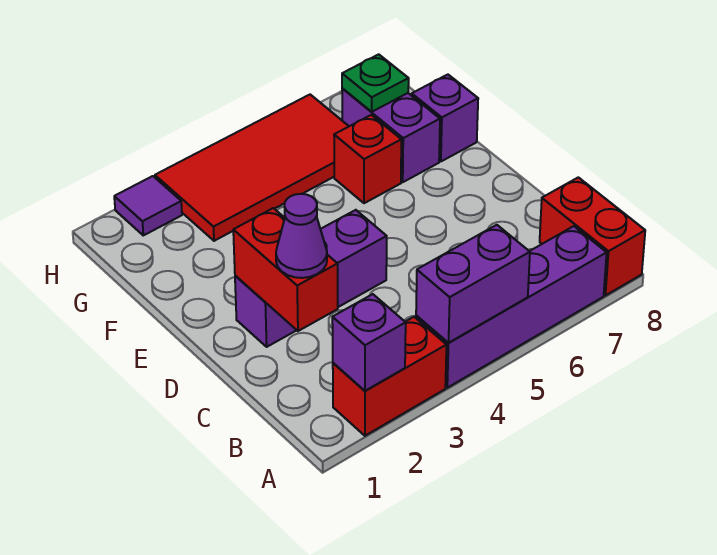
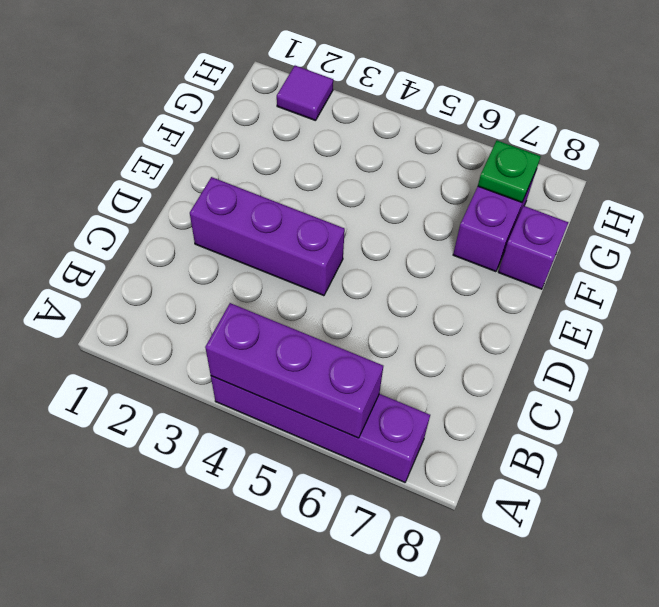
purple 1x3 brick [205,303,383,438] -> purple 1x2 brick [416,225,530,343]
none -> red 1x2 brick [333,317,447,436]
none -> red 1x2 brick [540,177,645,295]
none -> red 1x1 brick [334,115,401,203]

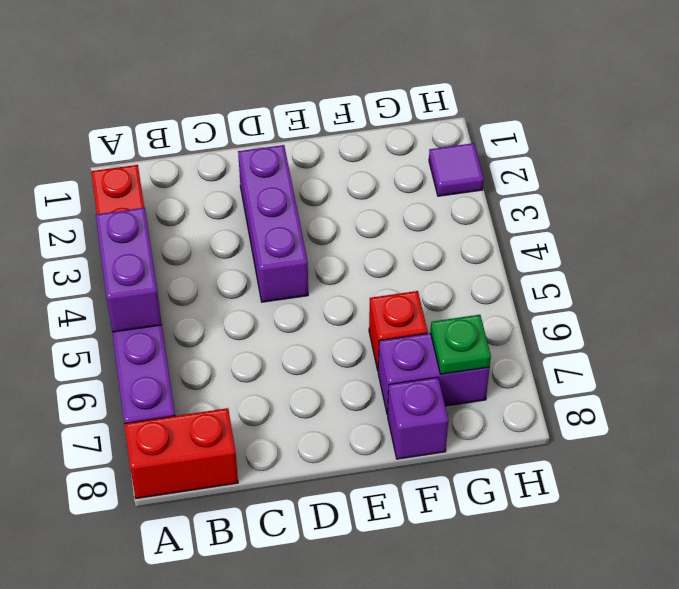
none -> red 2x4 tile [155,95,349,241]
none -> purple 1x1 brick [332,294,406,391]
none -> red 1x2 brick [233,208,338,331]

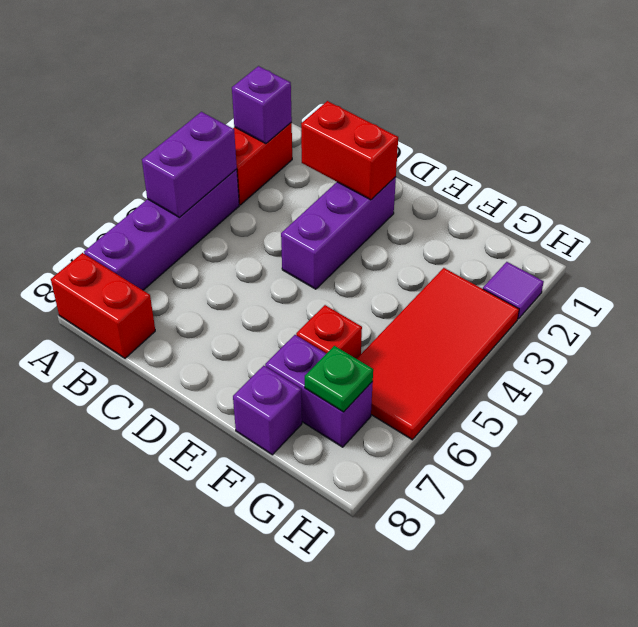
none -> purple 1x1 cone [276,194,327,278]

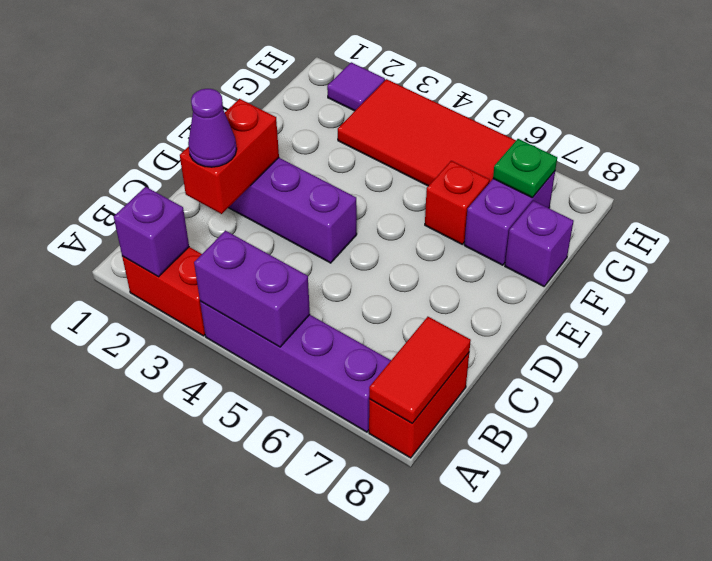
red 1x2 tile [369,317,471,423] -> none

